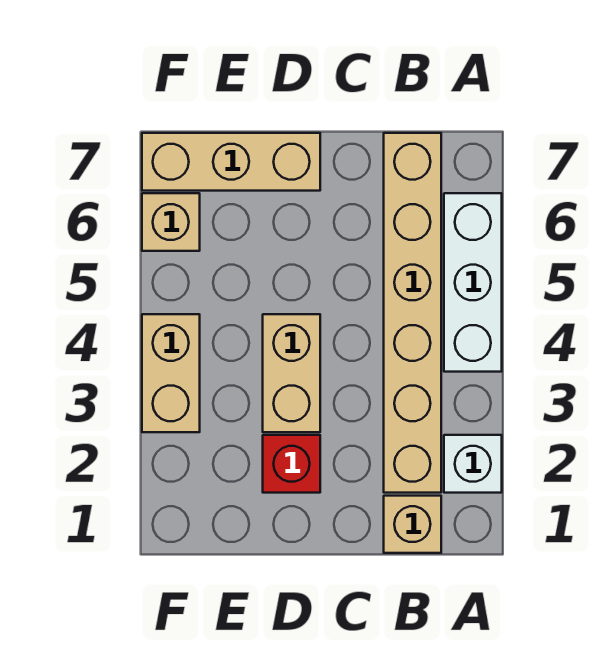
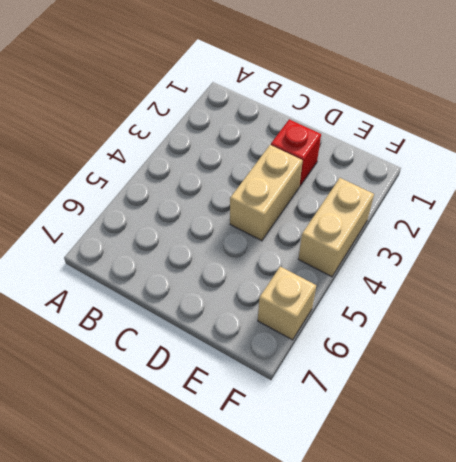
none -> white 1x1 brick [444,435,502,493]
none -> white 1x3 brick [444,193,502,372]

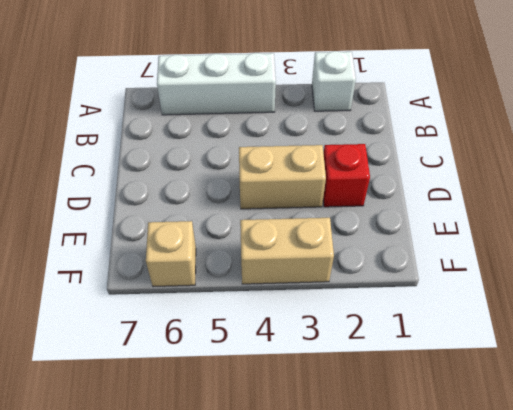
none -> tan 1x1 brick [384,496,441,553]
none -> tan 1x6 brick [384,133,441,493]

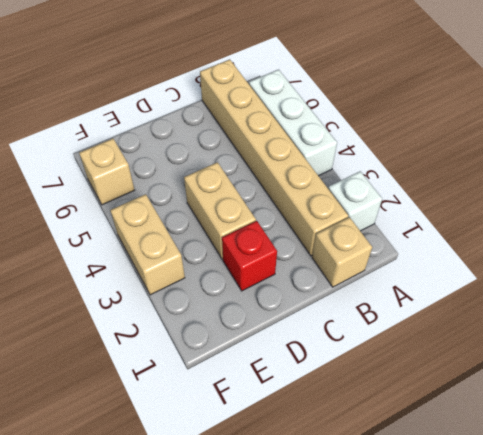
none -> tan 1x3 brick [142,133,320,191]

